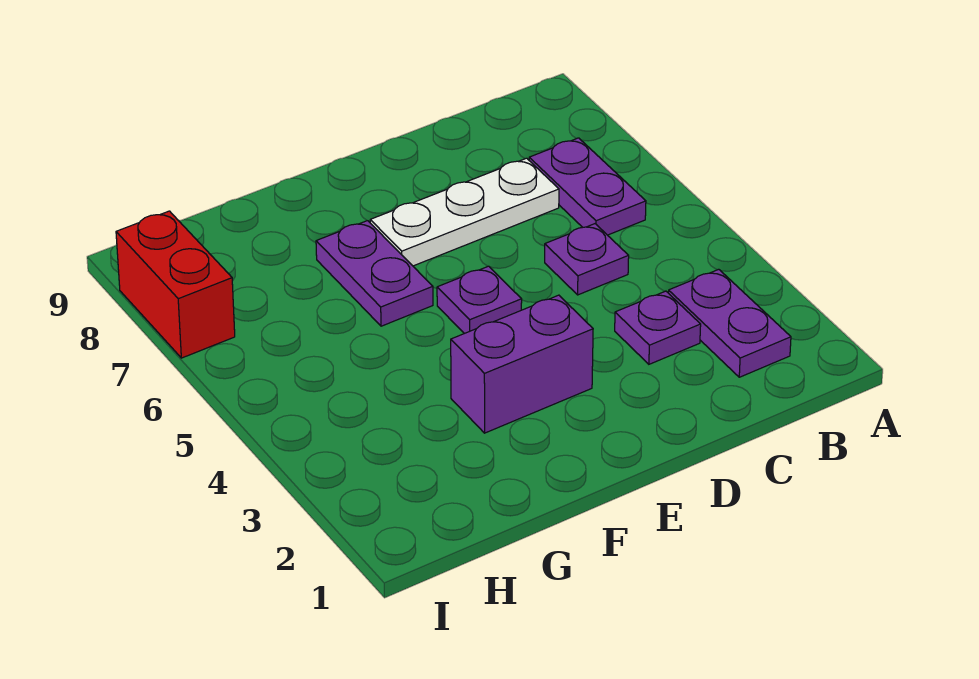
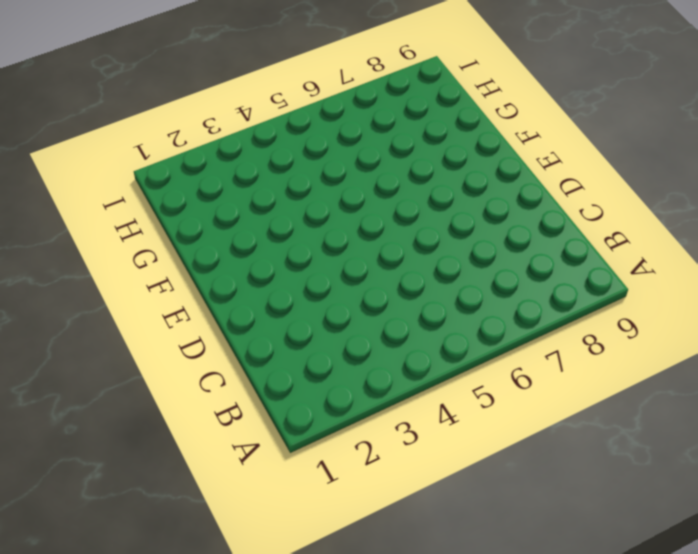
none -> purple 1x2 plate [668,269,791,377]
none -> purple 1x2 plate [529,138,646,235]

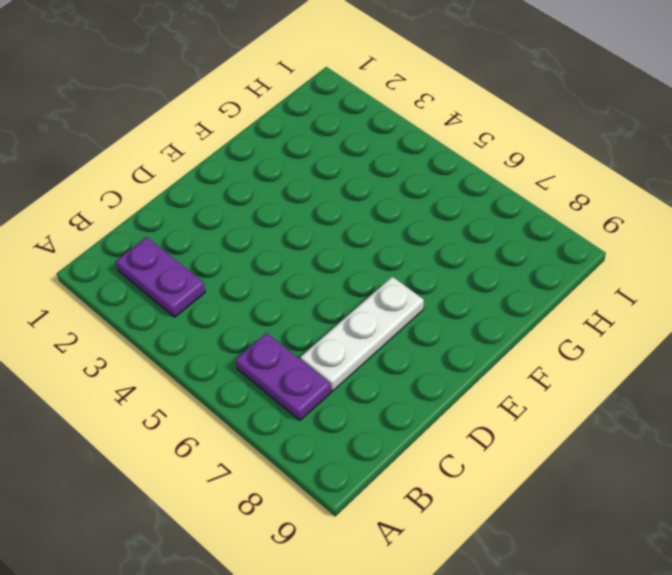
none -> purple 1x1 plate [615,291,701,364]
none -> purple 1x1 plate [545,224,629,295]

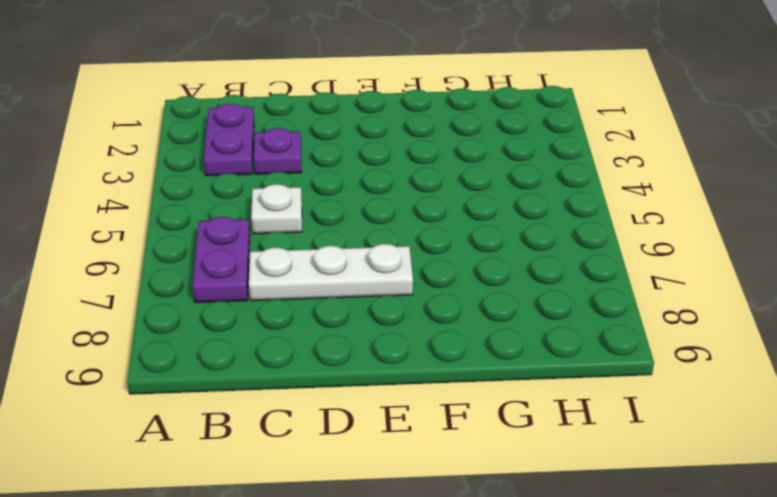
white 1x1 plate [251,184,302,234] -> purple 1x1 plate [545,224,629,295]
none -> purple 1x2 brick [451,295,593,433]
none -> purple 1x1 plate [437,266,522,334]

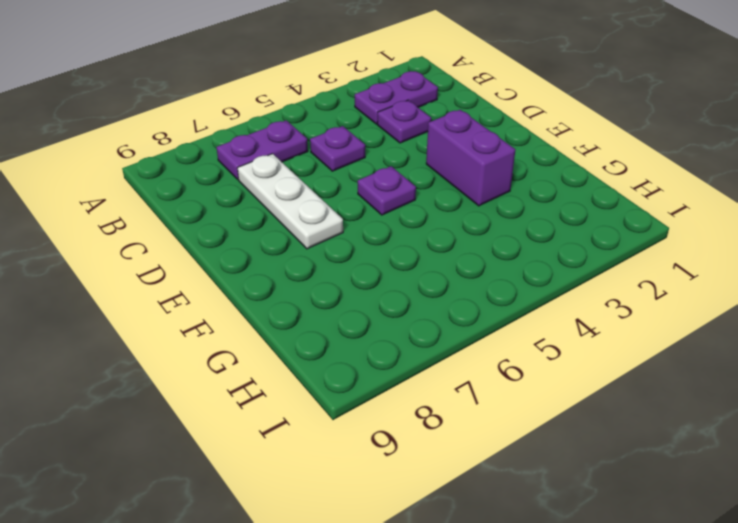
none -> purple 1x2 plate [316,221,433,326]
none -> red 1x2 brick [116,211,235,358]

